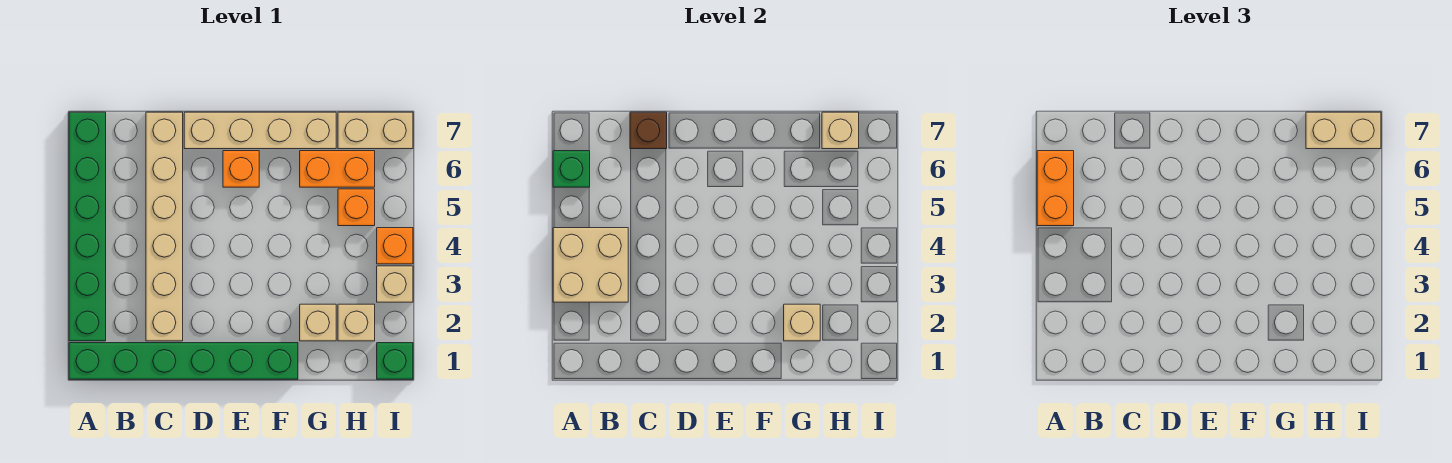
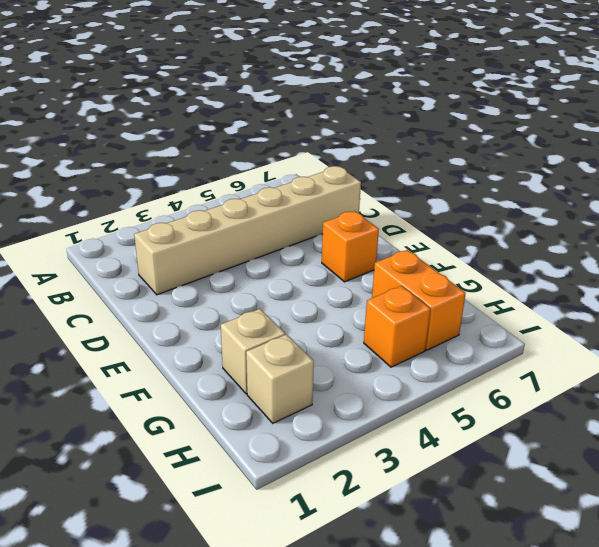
none -> green 1x6 brick [69,343,298,379]
none -> green 1x6 brick [69,112,106,341]
none -> tan 1x4 brick [184,112,336,149]

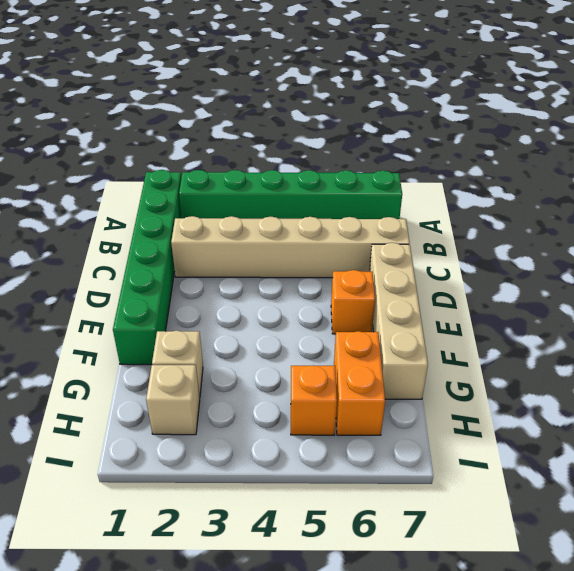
none -> tan 1x2 brick [338,112,413,149]
none -> green 1x1 brick [377,343,413,379]
none -> tan 1x1 brick [377,266,413,302]

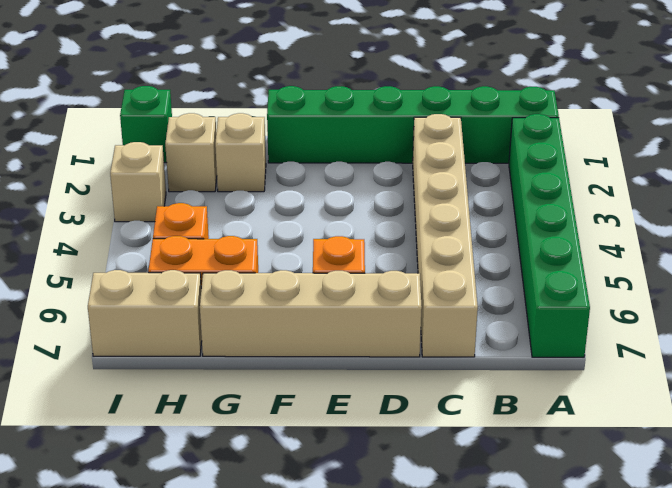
none -> orange 1x1 brick [377,228,413,264]
none -> tan 2x2 brick [553,228,628,302]
none -> green 1x1 brick [553,151,590,187]

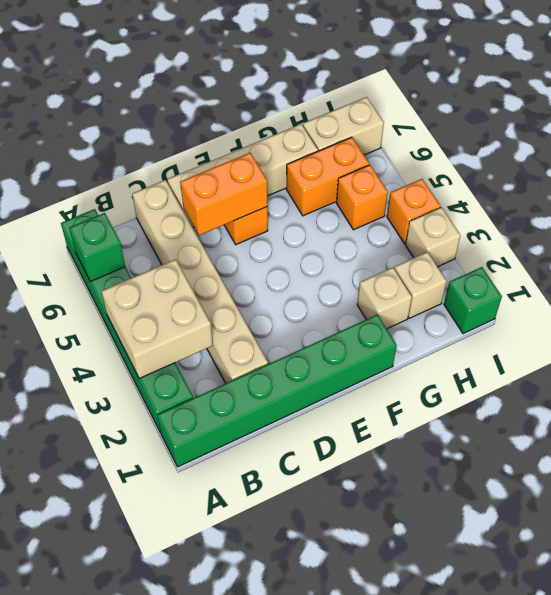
orange 1x2 brick [180,153,268,235] -> orange 1x2 brick turned to [1037,151,1074,226]
none -> brown 1x1 brick [630,112,667,149]
none -> tan 1x1 brick [784,304,820,341]
none -> tan 1x1 brick [822,112,859,149]

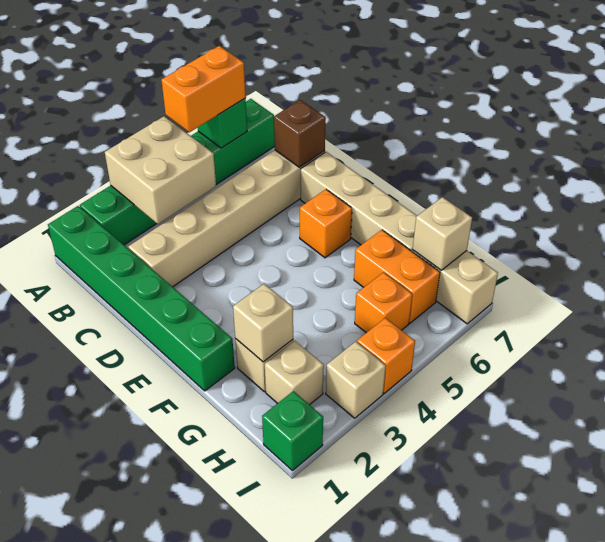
none -> tan 1x2 brick [1306,112,1381,149]

